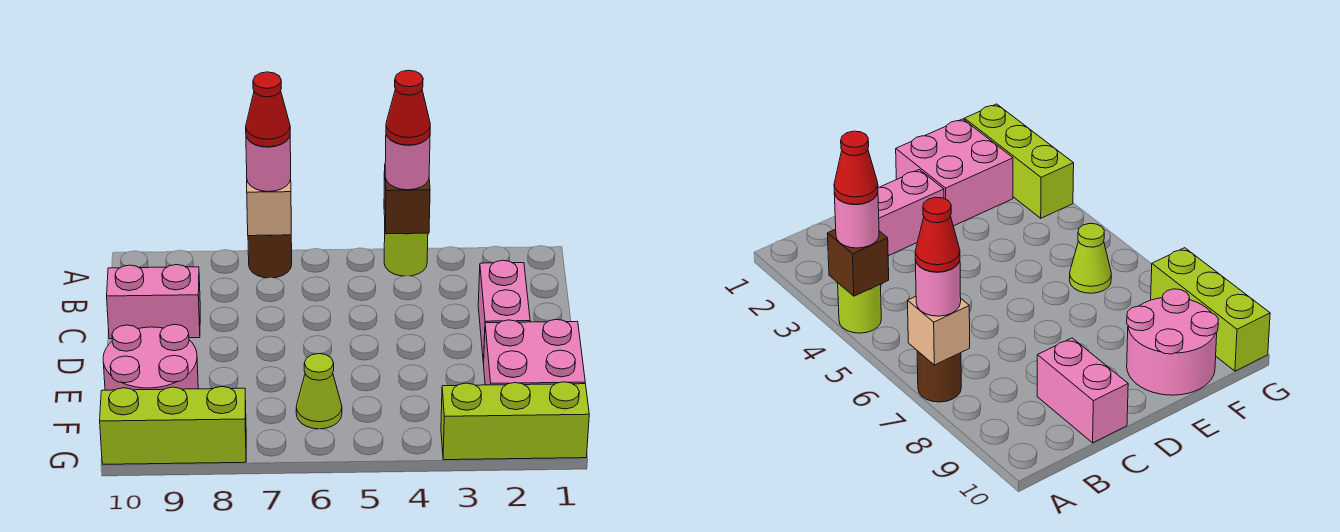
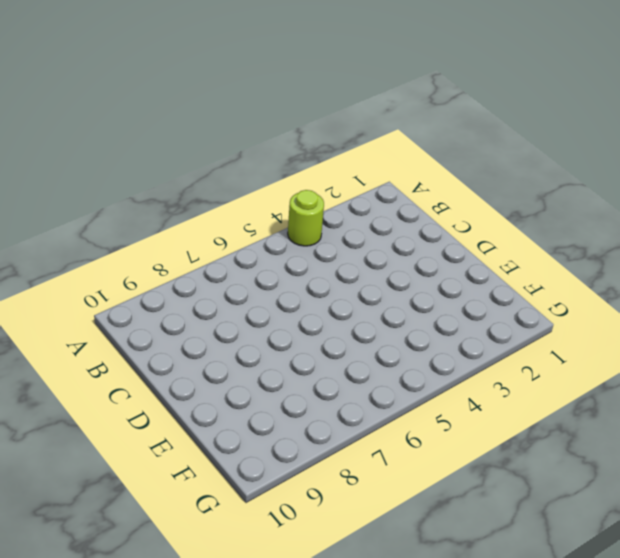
none -> brown 1x1 round brick [248,235,292,278]
none -> pink 1x2 brick [478,260,530,364]
none -> pink 1x2 brick [107,265,200,339]

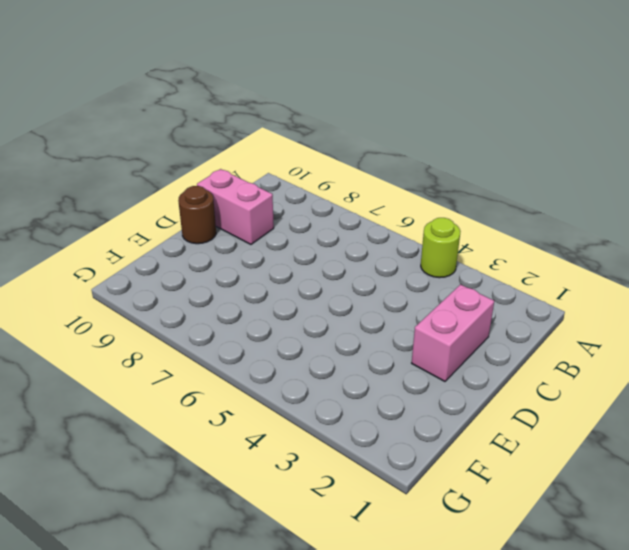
brown 1x1 round brick [178,186,216,244] -> brown 1x1 round brick moved to [248,235,292,278]
none -> pink 2x2 brick [483,319,585,385]
none -> pink 2x2 round brick [103,324,198,390]
none -> lime 1x1 cone [296,354,342,429]

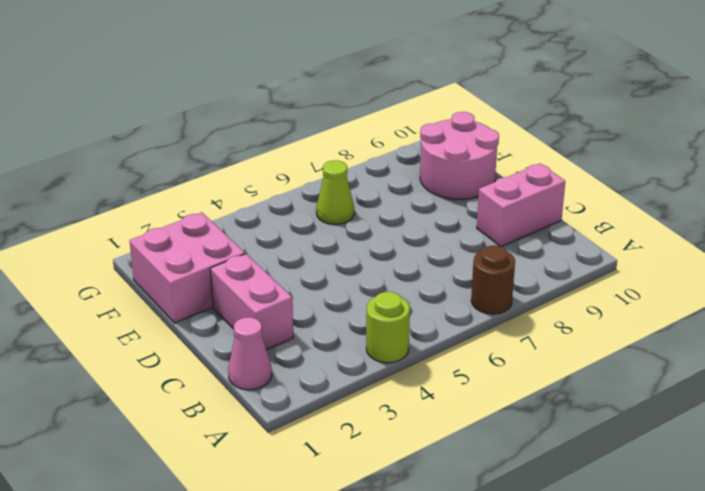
pink 1x1 cone [228,317,272,390] -> none
none -> lime 1x3 brick [441,382,589,460]
none -> lime 1x3 brick [100,387,246,464]
none -> brown 1x1 brick [384,171,430,234]

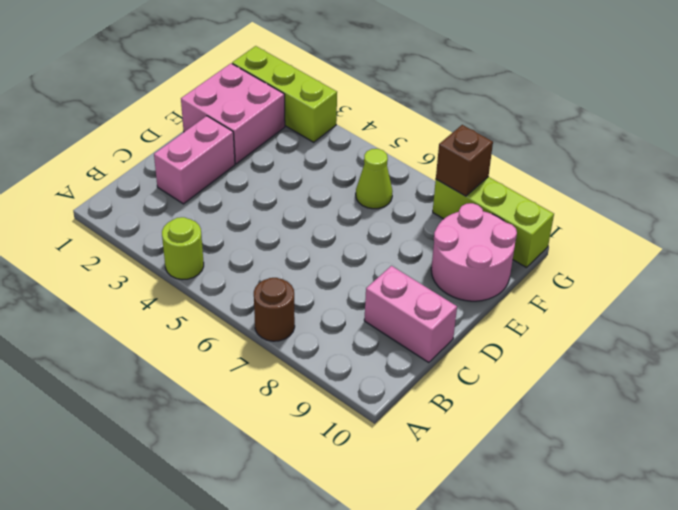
brown 1x1 brick [436,125,493,196] -> brown 1x1 brick moved to [384,171,430,234]
none -> tan 1x1 brick [247,179,291,236]
none -> pink 1x1 round brick [385,134,430,190]
none -> pink 1x1 round brick [246,137,291,192]

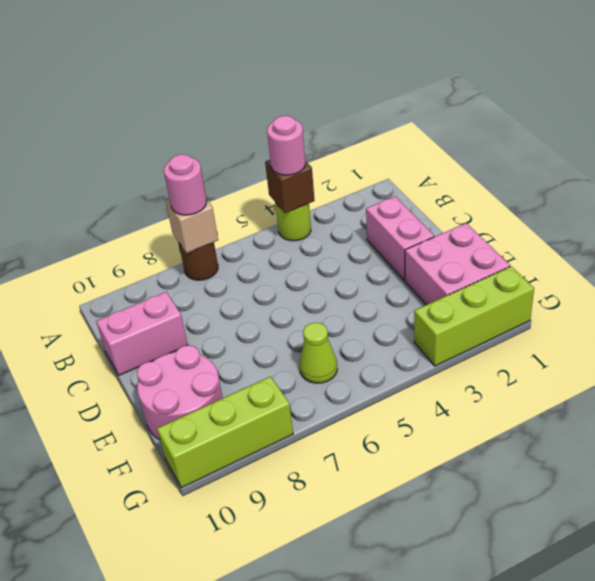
none -> red 1x1 cone [386,70,430,145]
none -> red 1x1 cone [246,72,290,147]

